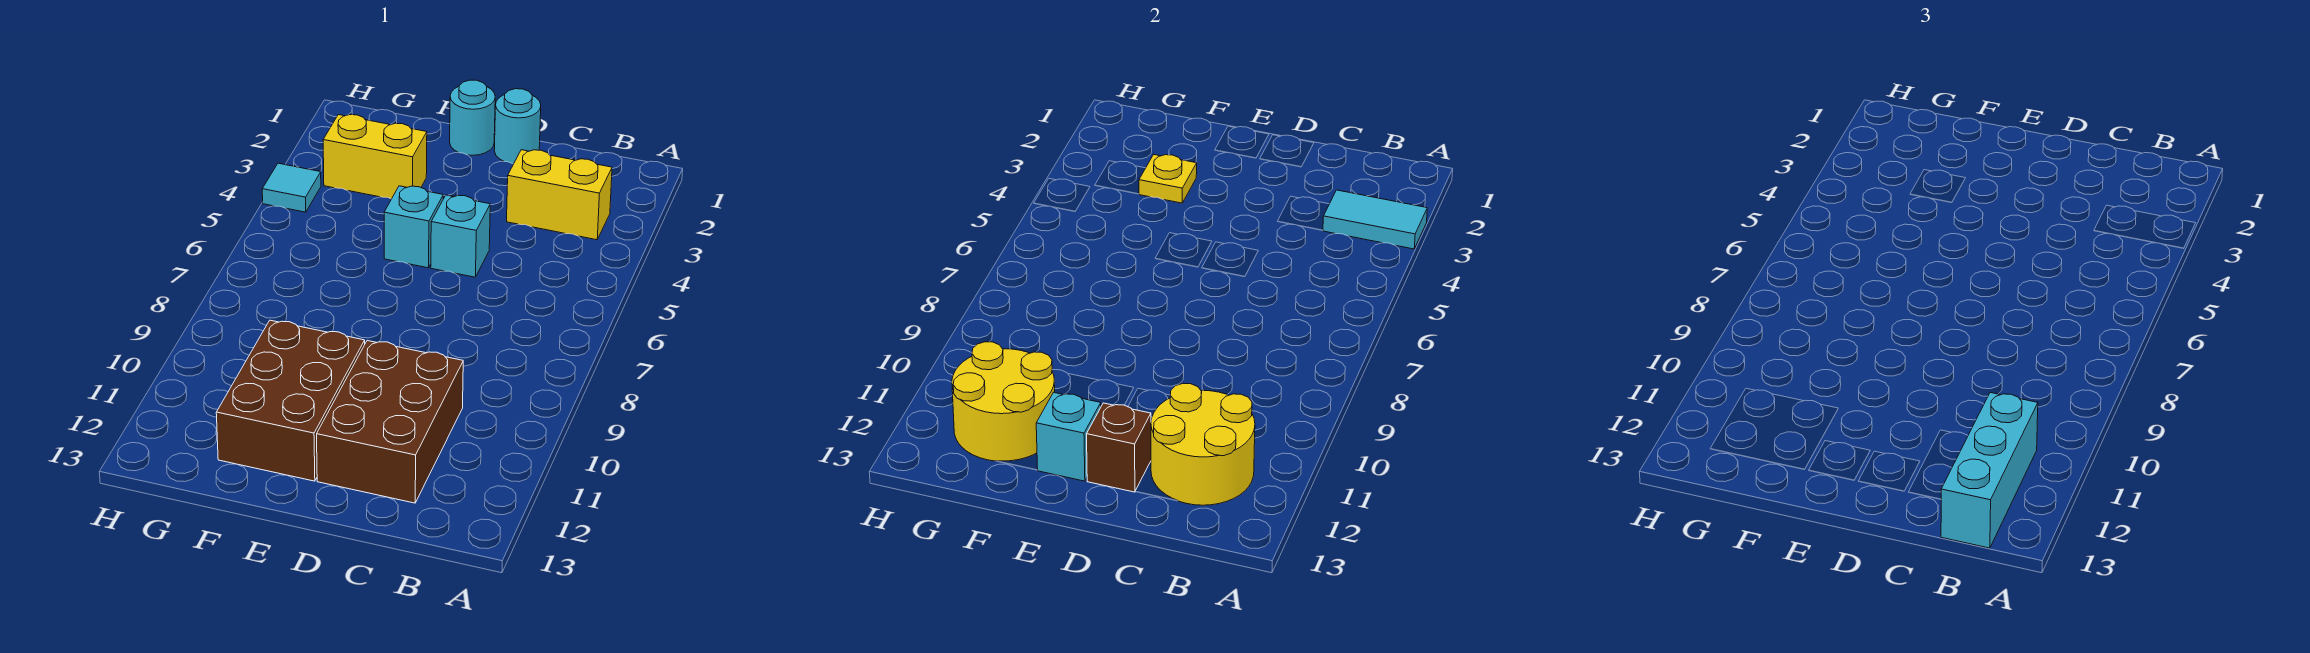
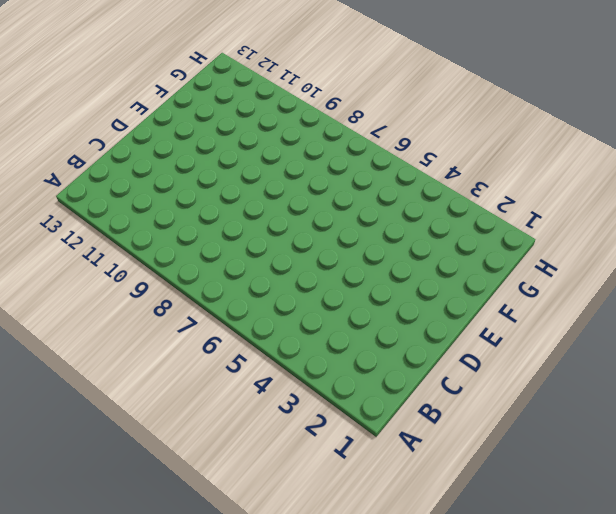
none -> yellow 1x2 brick [507,150,612,240]
none -> brown 2x3 brick [317,341,463,503]
none -> cyan 1x1 round brick [494,89,541,164]

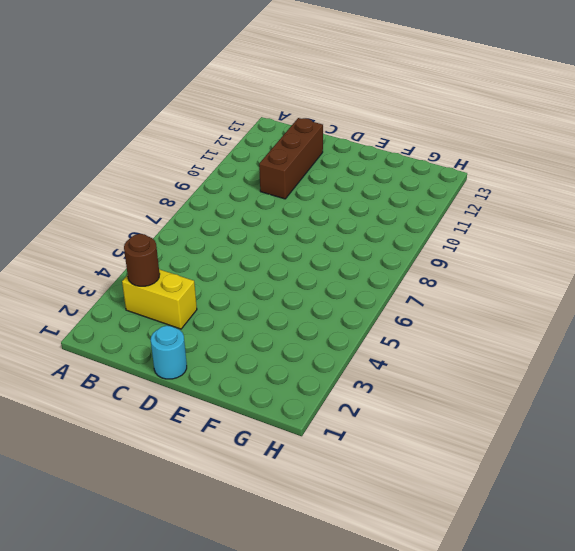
brown 1x1 round brick [124,234,160,286] -> cyan 1x2 tile [1323,190,1427,249]
brown 1x3 brick [259,118,323,199] -> brown 2x3 brick [317,341,463,503]
none -> cyan 1x1 brick [431,195,490,277]
none -> cyan 1x1 round brick [450,80,495,155]
none -> cyan 1x1 brick [384,186,443,268]

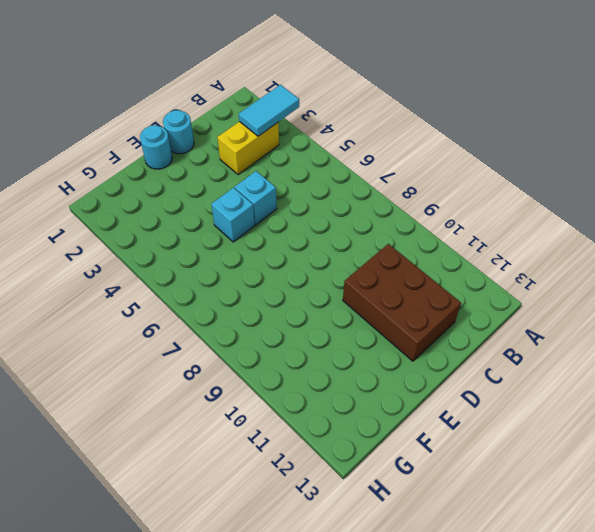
none -> brown 2x3 brick [216,320,365,481]
none -> yellow 1x2 brick [323,115,427,199]
none -> cyan 1x1 tile [262,163,321,212]

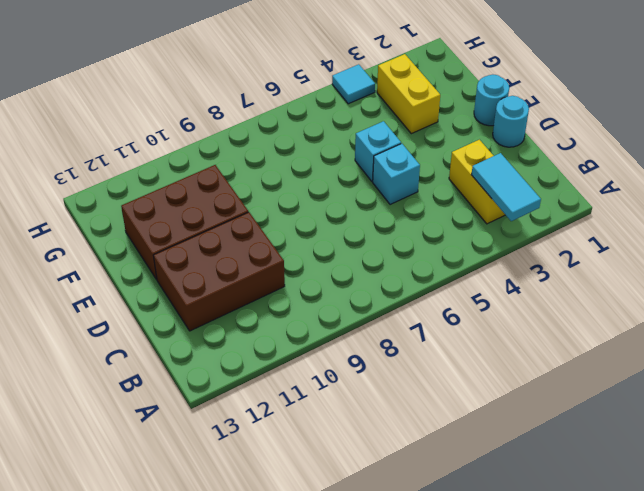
none -> yellow 2x2 round brick [1151,384,1255,505]
none -> brown 1x1 brick [1087,403,1151,492]
none -> cyan 1x1 brick [1036,392,1101,481]

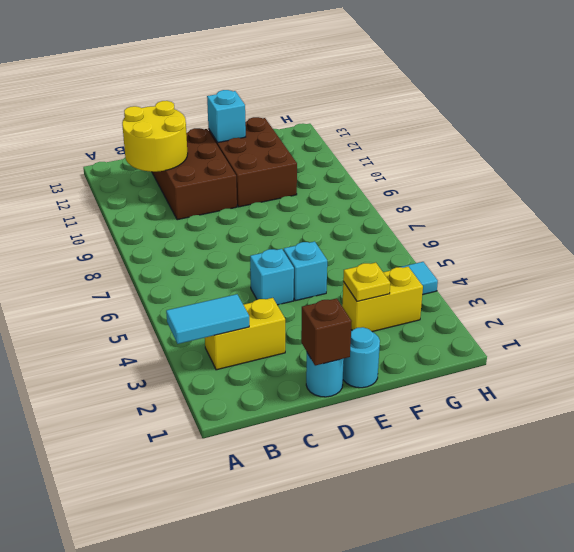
brown 1x1 brick [301,298,352,366] -> brown 1x1 brick moved to [1087,403,1151,492]
none -> yellow 2x2 round brick [952,342,1055,461]
none -> cyan 1x3 brick [1941,393,2038,548]

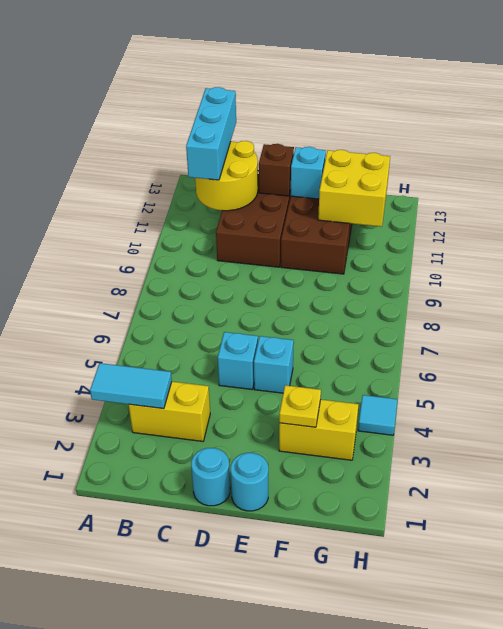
yellow 2x2 brick [318,150,390,227] -> yellow 2x2 round brick [952,342,1055,461]

